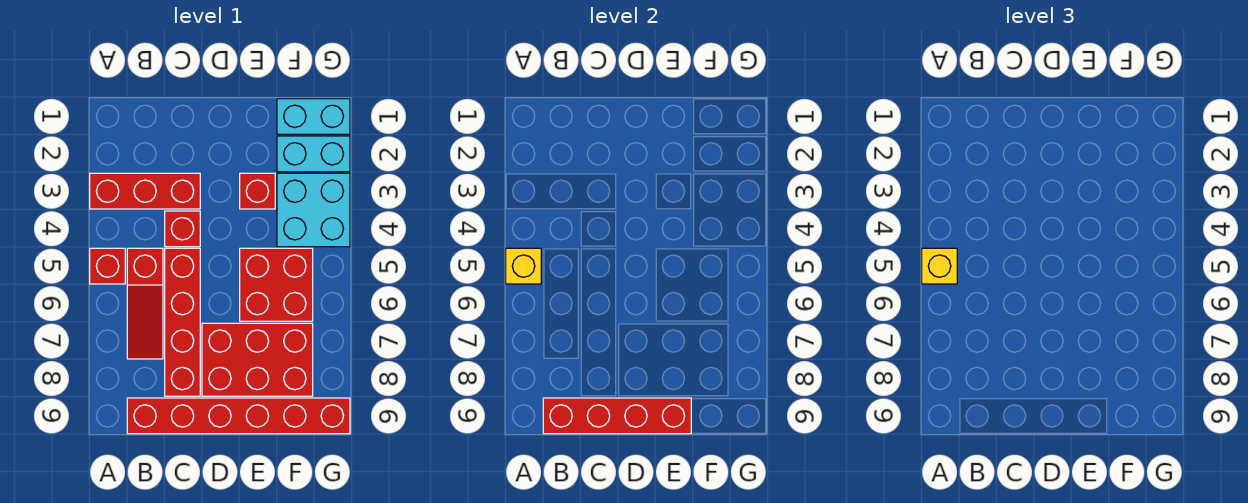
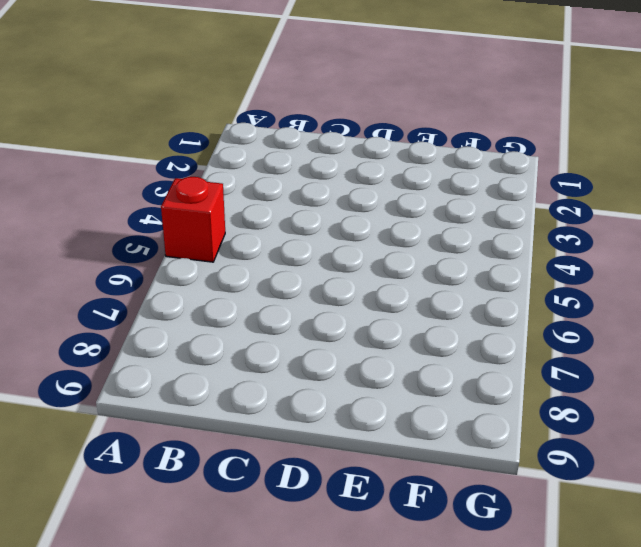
none -> red 1x3 brick [90,173,200,209]
none -> red 1x3 slope [127,248,163,359]
none -> red 1x6 brick [127,398,350,434]

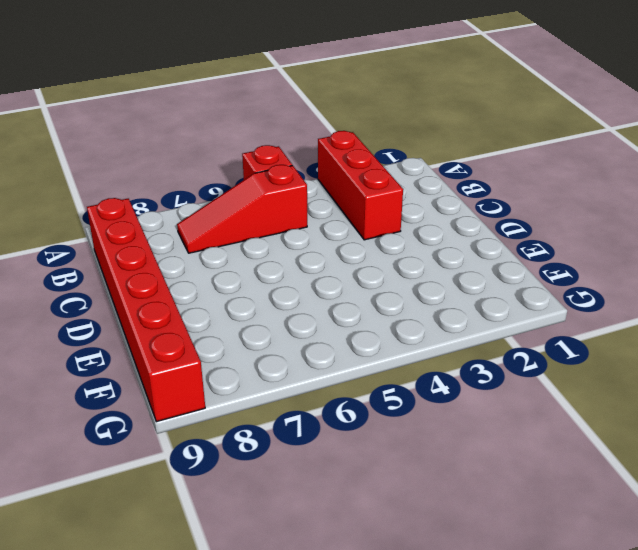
none -> red 1x1 brick [165,211,200,247]
none -> red 1x4 brick [165,248,200,396]
none -> red 2x3 brick [202,323,313,396]

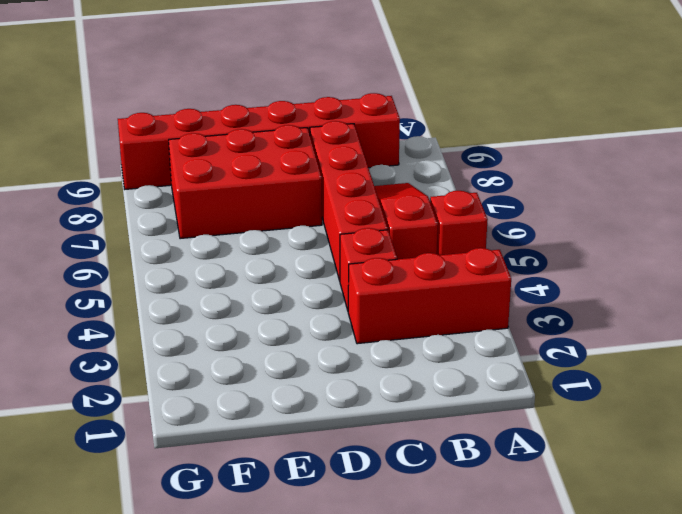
none -> red 1x1 brick [240,173,275,209]
none -> red 2x2 brick [240,248,313,321]
none -> cyan 1x2 brick [277,99,350,134]

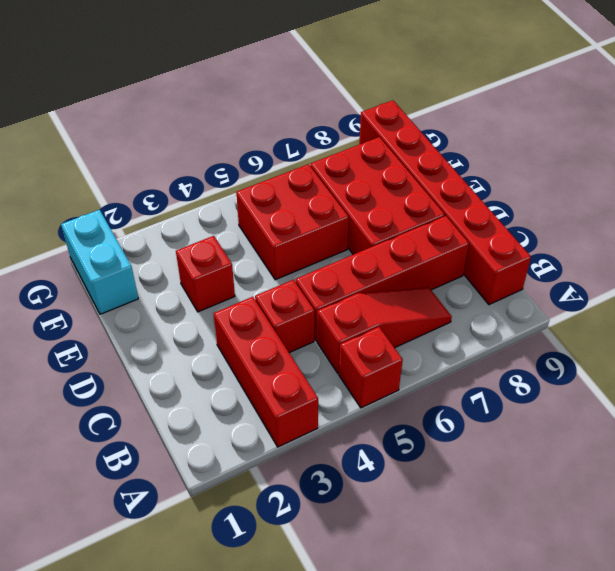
none -> cyan 1x2 brick [277,136,350,172]
none -> cyan 2x2 brick [277,173,350,247]
none -> yellow 1x1 brick [506,248,541,284]

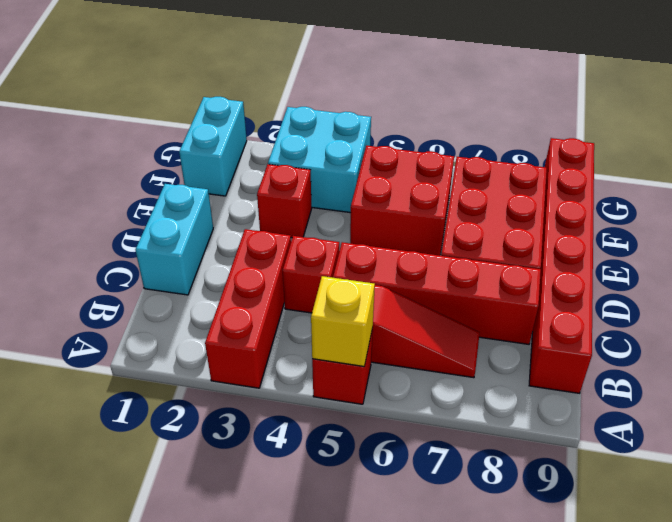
cyan 1x2 brick [136,184,213,295] -> cyan 1x2 brick moved to [277,136,350,172]
none -> red 1x4 brick [543,398,691,434]
none -> yellow 1x1 brick [922,248,957,284]

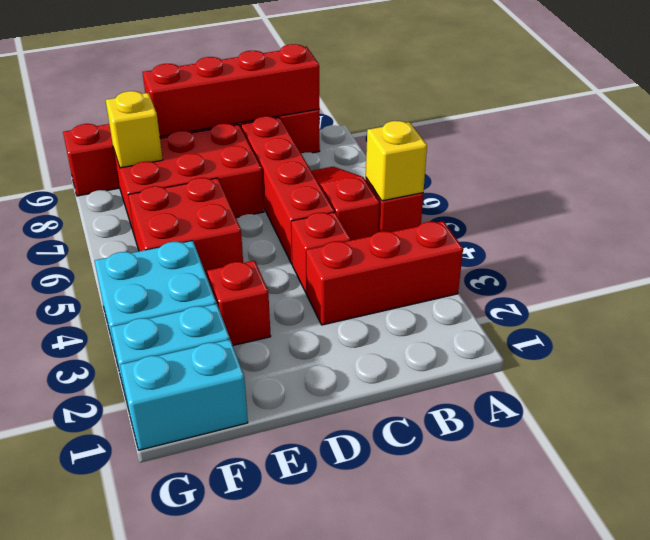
yellow 1x1 brick [106,91,163,168] -> yellow 1x1 brick moved to [922,248,957,284]

